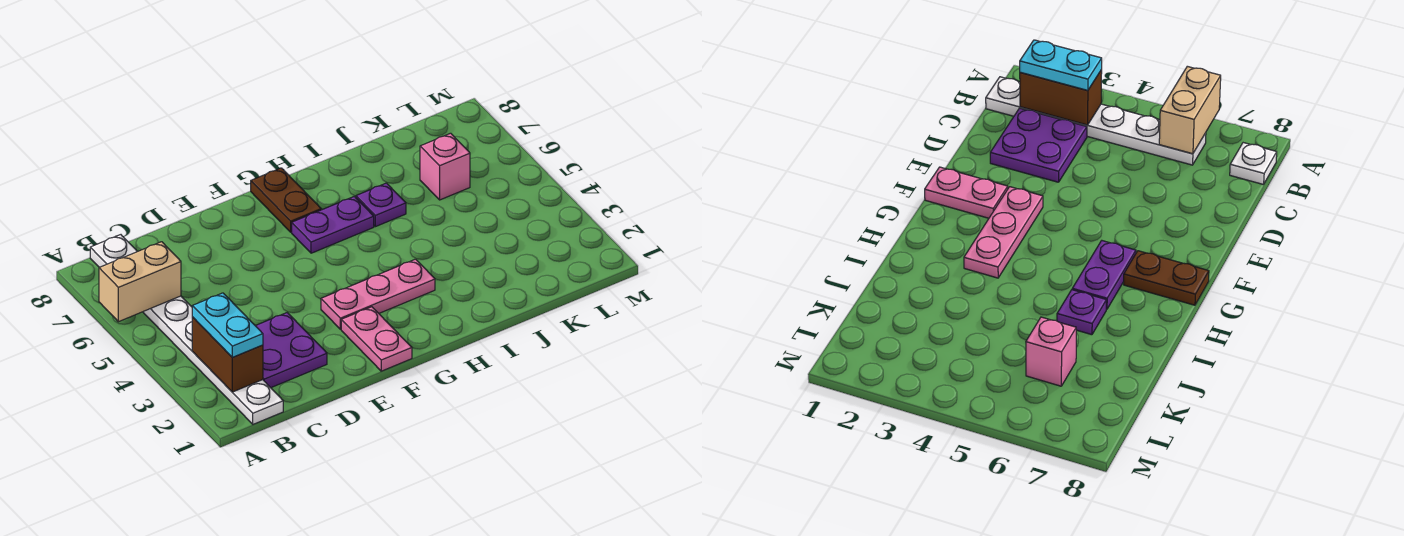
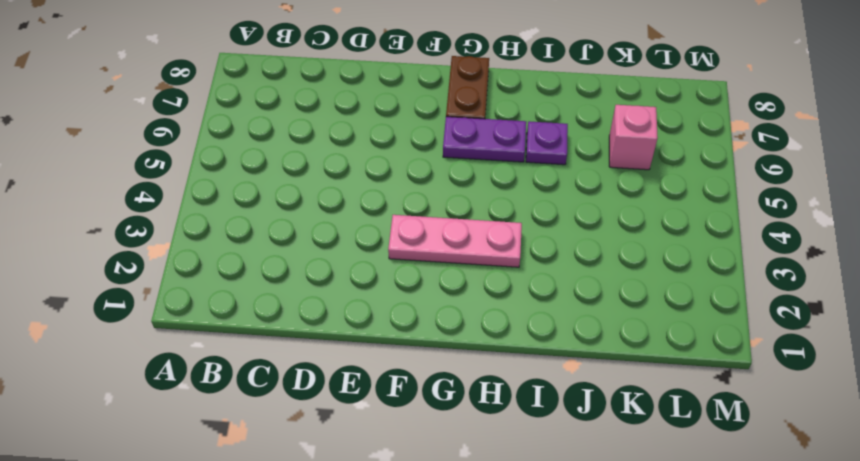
none -> white 1x6 plate [143,296,283,424]
none -> white 1x1 plate [90,235,137,267]
none -> purple 2x2 plate [256,313,327,388]

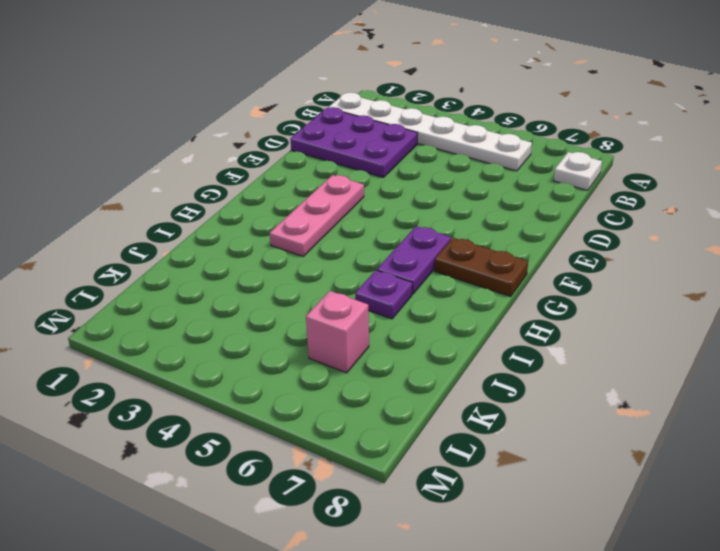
purple 2x3 plate [290,107,418,178] -> purple 2x2 plate [256,313,327,388]
none -> pink 1x2 plate [341,307,412,371]
none -> tan 1x2 brick [99,242,181,322]
none -> brown 1x2 brick [192,317,263,392]

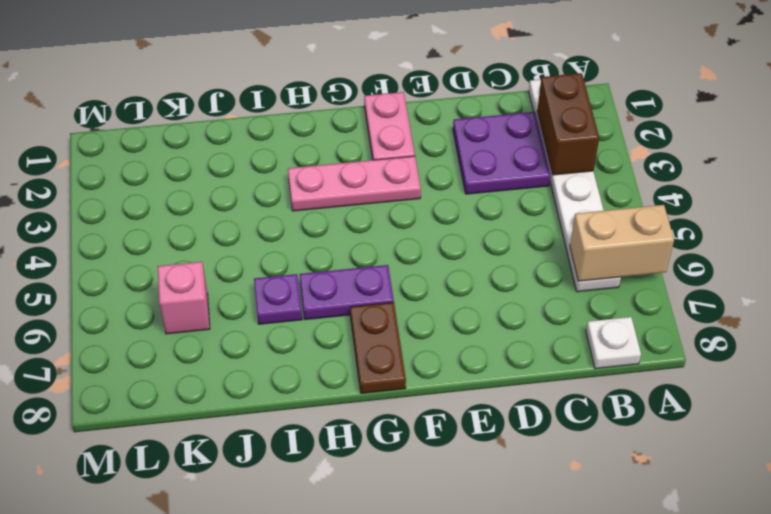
none -> cyan 1x2 plate [192,293,263,357]

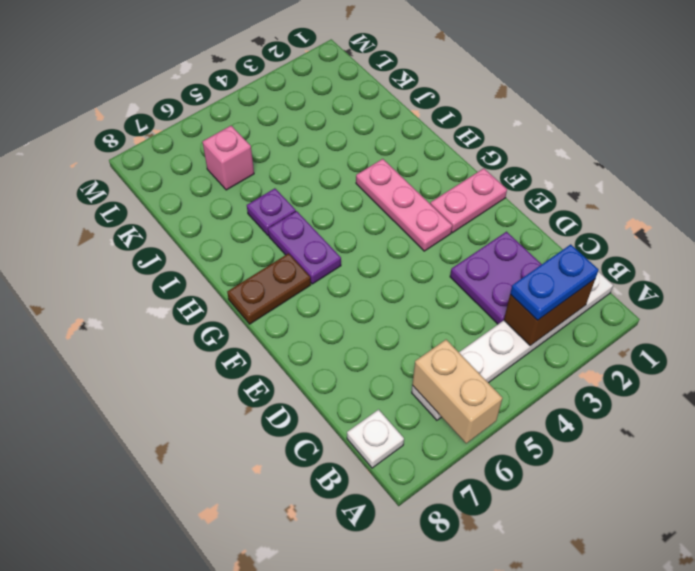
blue 1x2 plate [510,244,599,320] -> cyan 1x2 plate [192,293,263,357]

